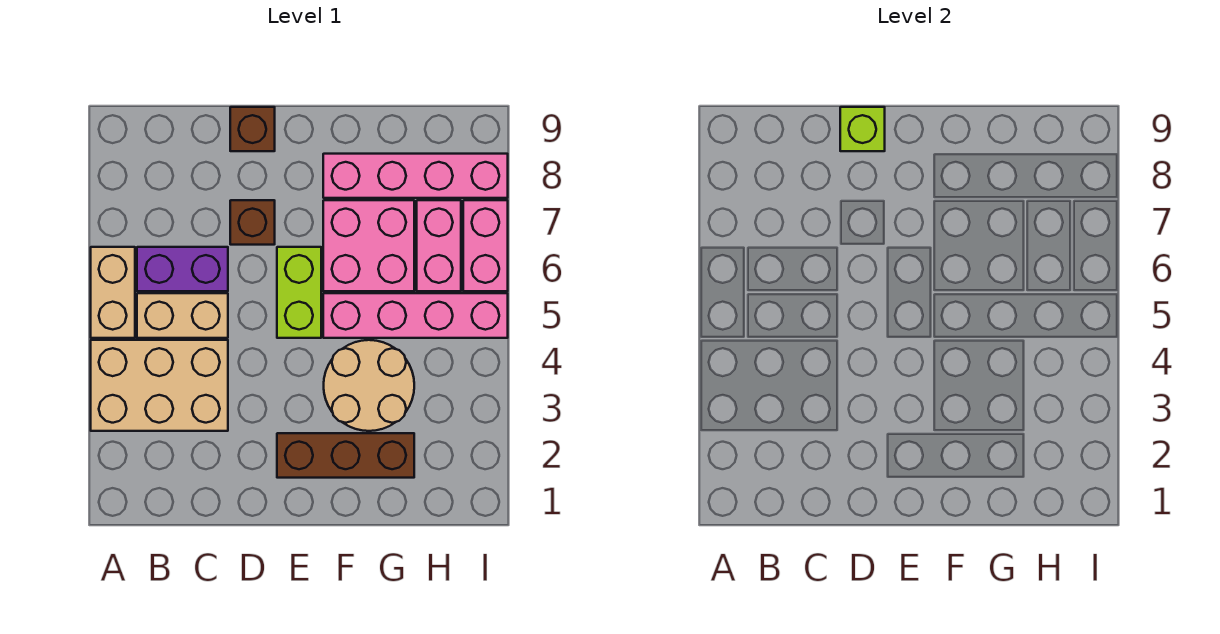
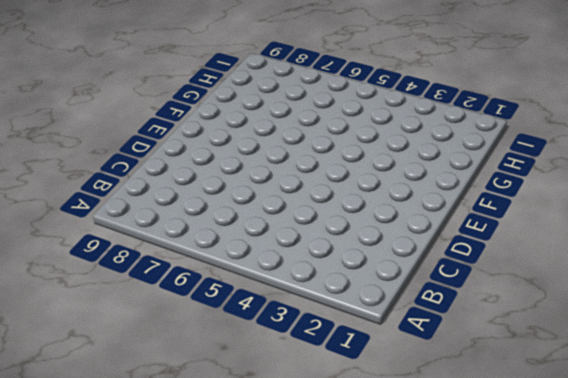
none -> tan 2x3 brick [91,340,228,431]
none -> tan 1x2 brick [91,247,135,338]
none -> tan 1x2 brick [137,293,228,338]

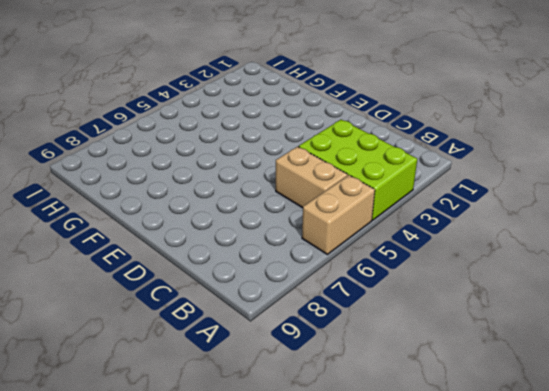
lime 2x3 brick [299,120,417,220] -> tan 2x3 brick [91,340,228,431]
none -> purple 1x2 brick [137,247,228,291]
none -> brown 1x1 brick [230,200,275,245]
none -> brown 1x1 brick [230,107,275,151]

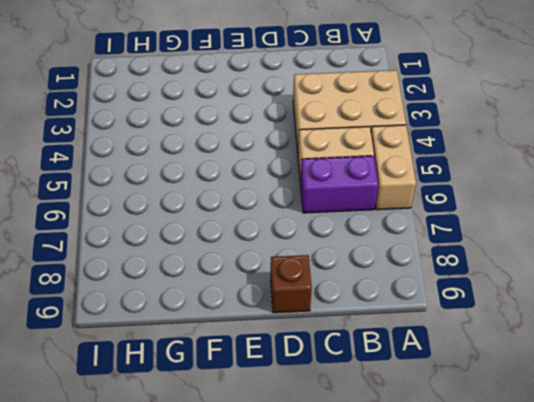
none -> brown 1x1 brick [230,200,275,245]
none -> brown 1x3 brick [277,433,414,478]
none -> lime 1x2 brick [277,247,321,338]

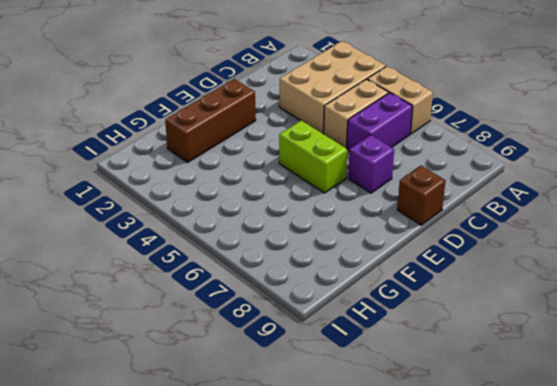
purple 1x1 brick [348,135,394,193] -> brown 1x1 brick [230,200,275,245]
none -> tan 2x2 round brick [324,340,414,431]
none -> pink 1x4 brick [323,293,508,338]
none -> pink 2x2 brick [323,200,414,291]

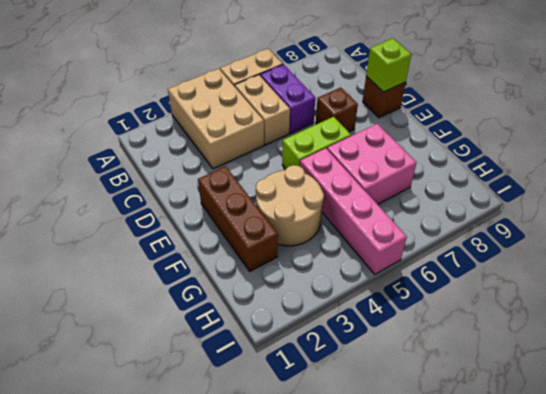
none -> pink 1x4 brick [323,154,508,198]
none -> pink 1x2 brick [417,200,461,291]
none -> pink 1x2 brick [463,200,508,291]

